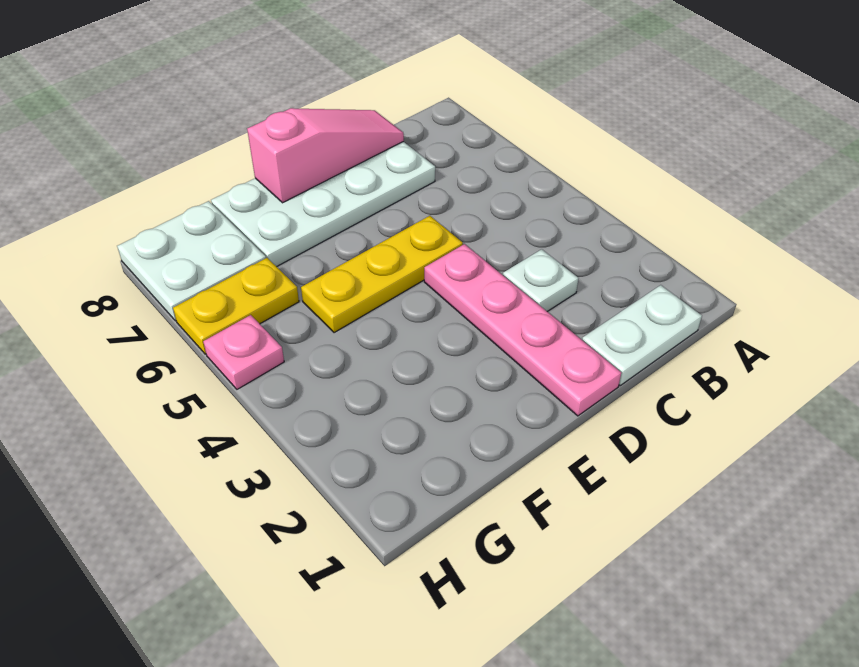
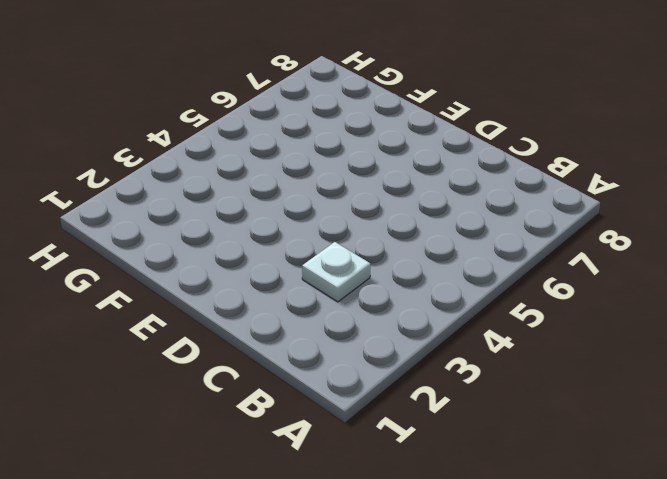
none -> white 1x2 plate [582,285,702,385]
none -> white 2x4 plate [211,142,435,267]

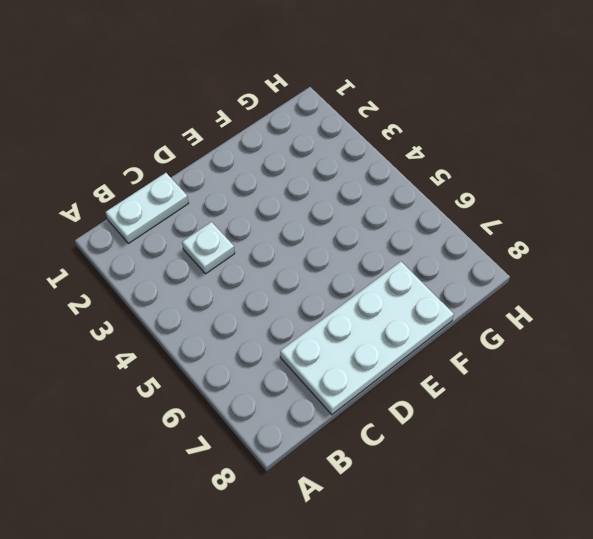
none -> pink 1x4 plate [424,244,621,416]
none -> yellow 1x3 plate [301,216,463,333]

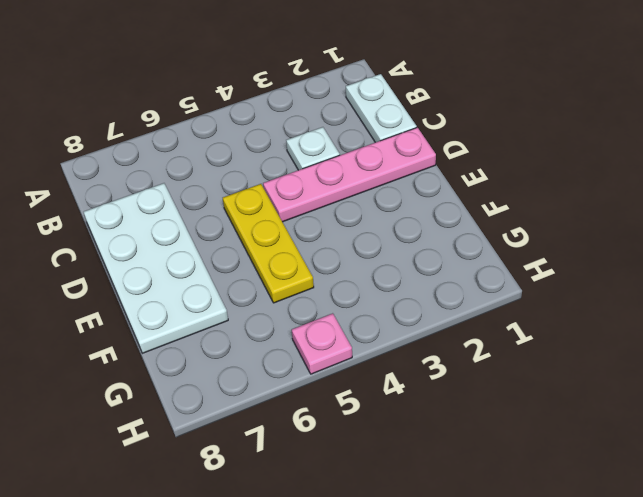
none -> yellow 1x2 plate [173,258,299,354]
none -> white 2x2 plate [117,201,266,321]

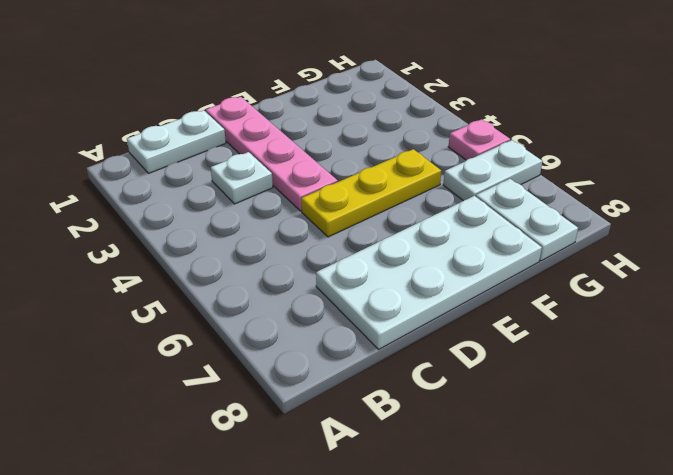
white 1x2 plate [443,140,542,201] -> yellow 1x2 plate [173,258,299,354]
white 1x2 plate [476,179,578,261] -> white 2x2 plate [117,201,266,321]
none -> pink 1x3 slope [247,108,404,203]

